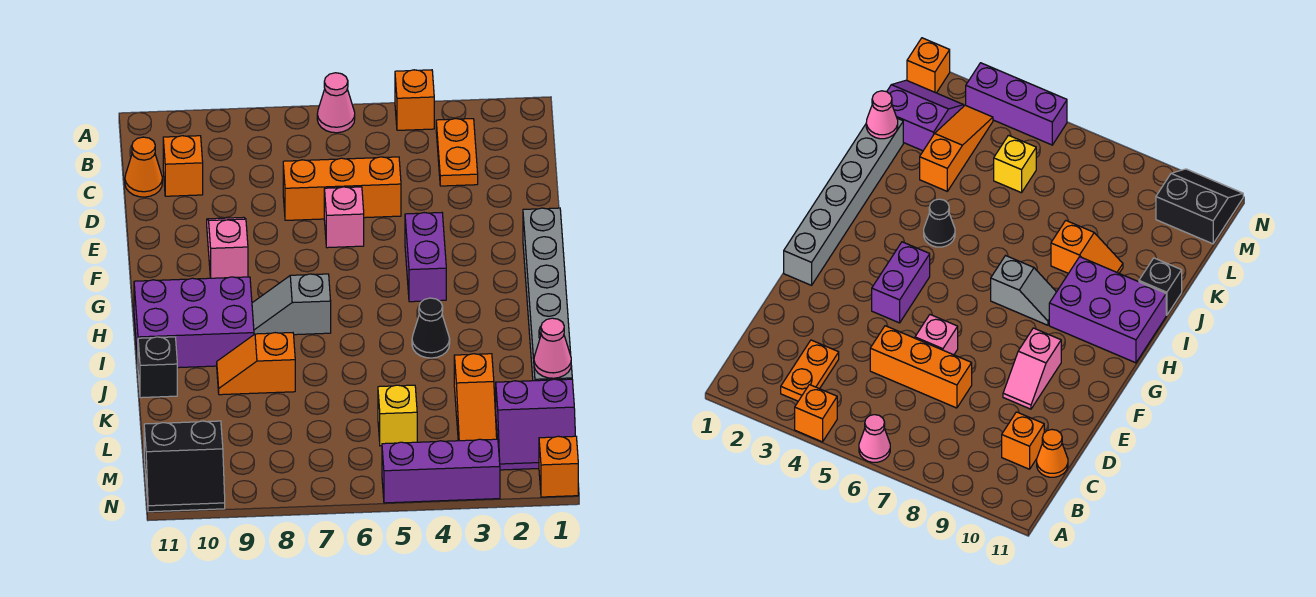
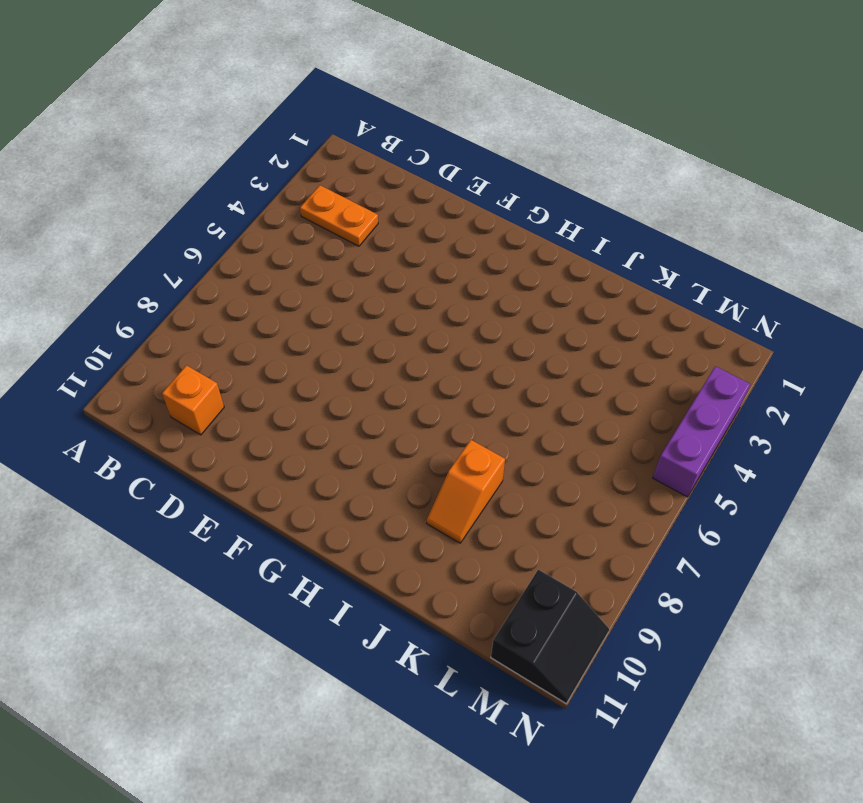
none -> orange 1x1 brick [395,70,434,130]
none -> pink 1x1 cone [317,73,355,133]
none -> orange 1x1 cone [125,137,162,197]

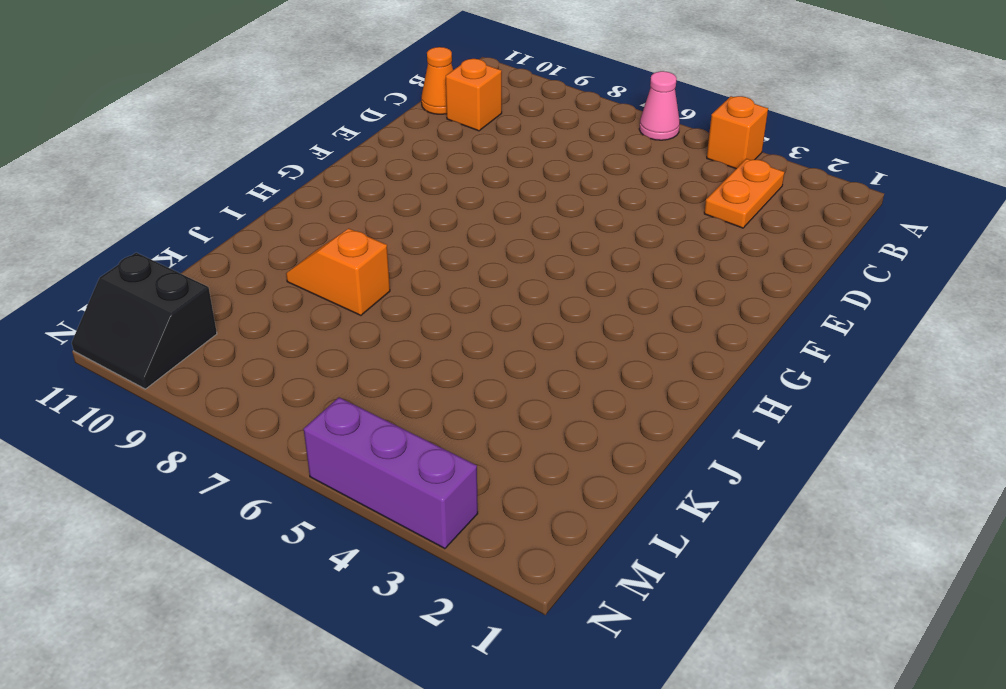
none -> orange 1x3 brick [283,157,401,220]
none -> pink 1x1 brick [324,187,364,248]
none -> pink 1x2 slope [207,217,248,278]

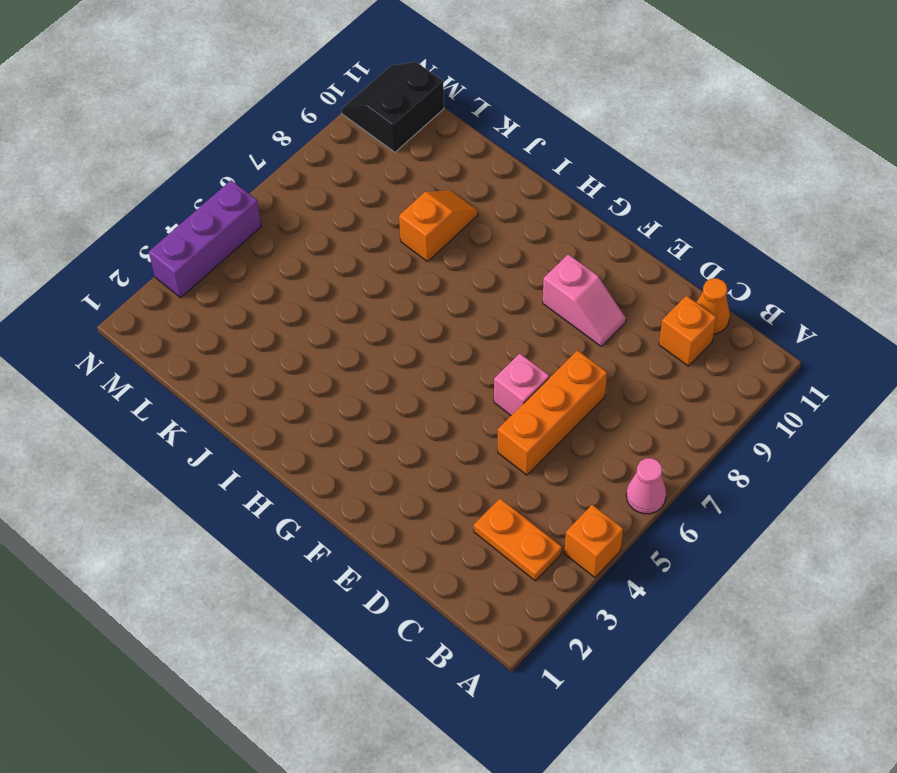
none -> grey 1x6 brick [523,208,572,381]
none -> purple 1x2 brick [405,213,446,302]
none -> grey 1x2 slope [252,274,331,335]

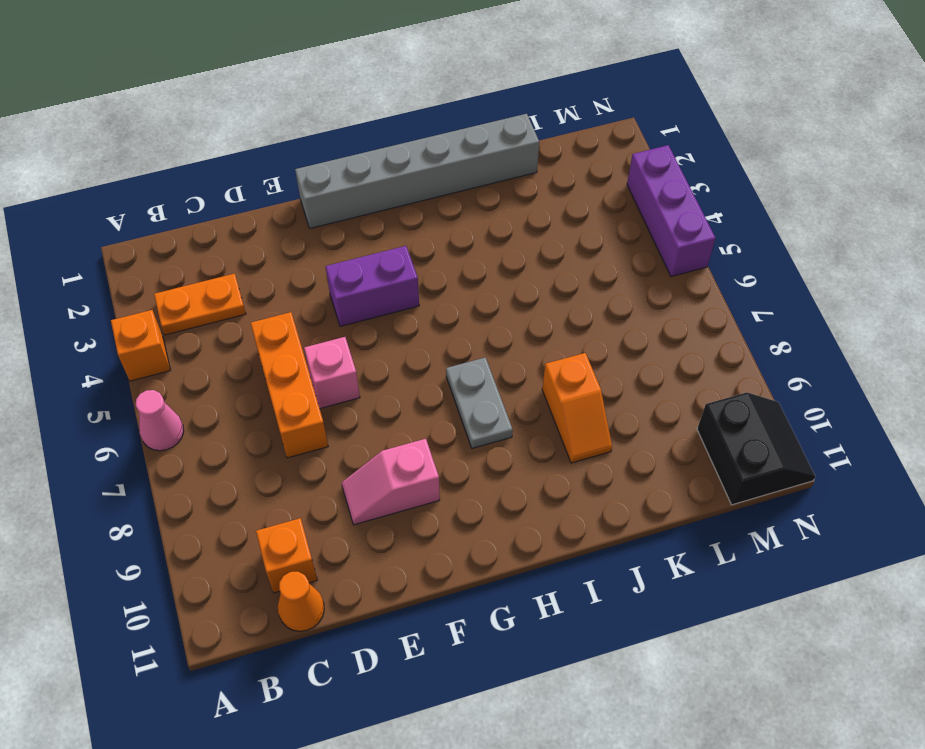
grey 1x2 plate [446,357,513,448] -> grey 1x2 slope [252,274,331,335]
none -> purple 2x3 brick [134,277,254,368]
none -> black 1x1 cone [412,298,450,358]
none -> black 1x1 brick [138,337,177,398]

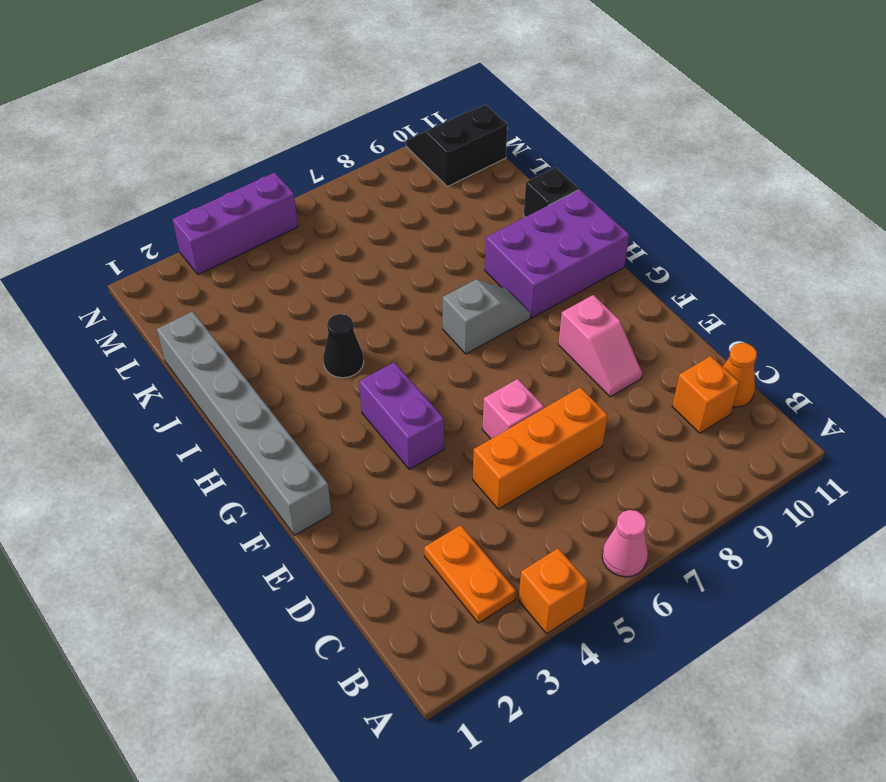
none -> orange 1x2 slope [217,333,295,395]
none -> orange 1x3 slope [454,354,497,441]
none -> purple 2x2 slope [496,379,575,470]

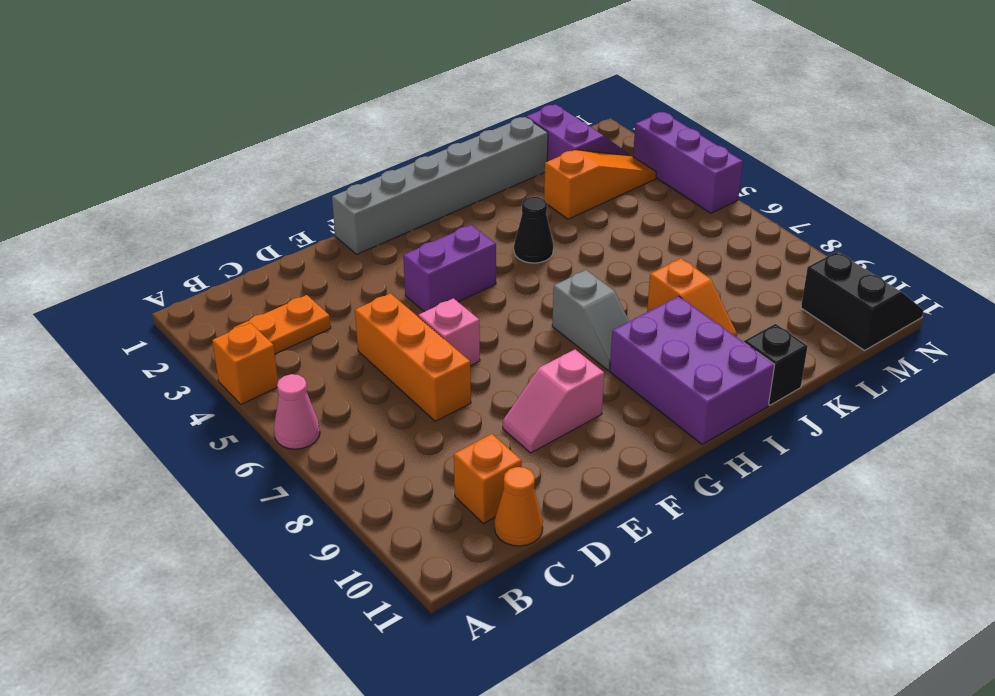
none -> yellow 1x1 brick [378,385,417,446]
none -> orange 1x1 brick [539,436,578,497]
none -> pink 1x1 cone [534,318,571,378]

